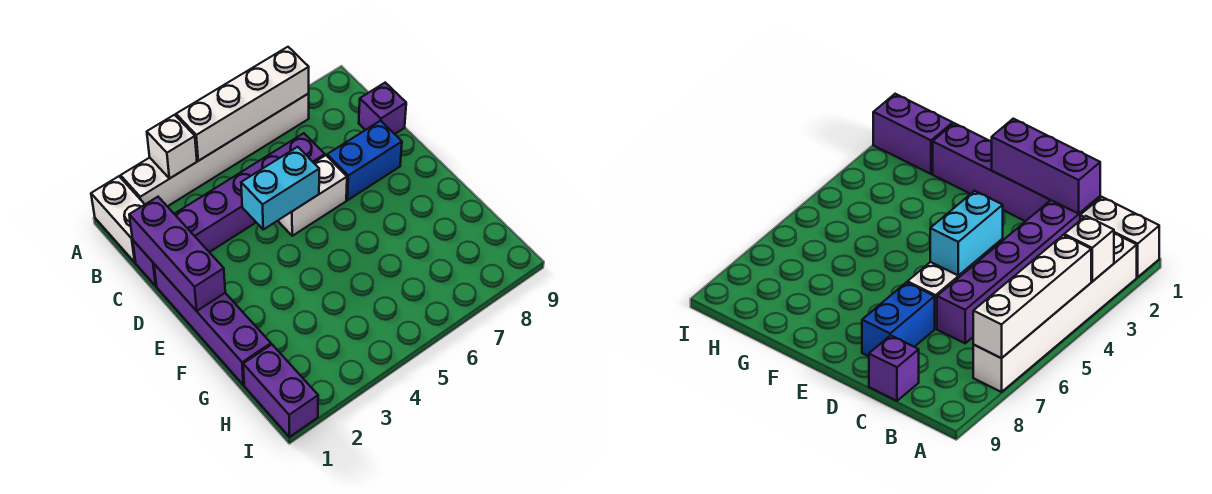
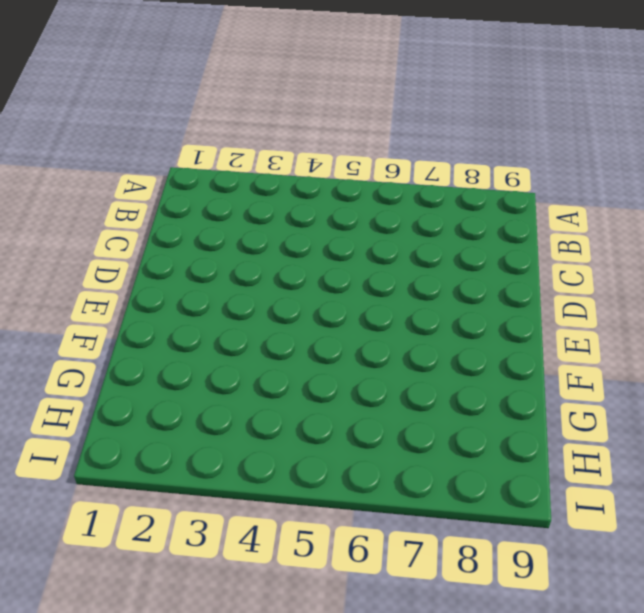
none -> white 1x2 brick [91,176,145,262]
none -> white 1x6 brick [121,94,309,206]
none -> purple 1x6 brick [133,133,325,286]

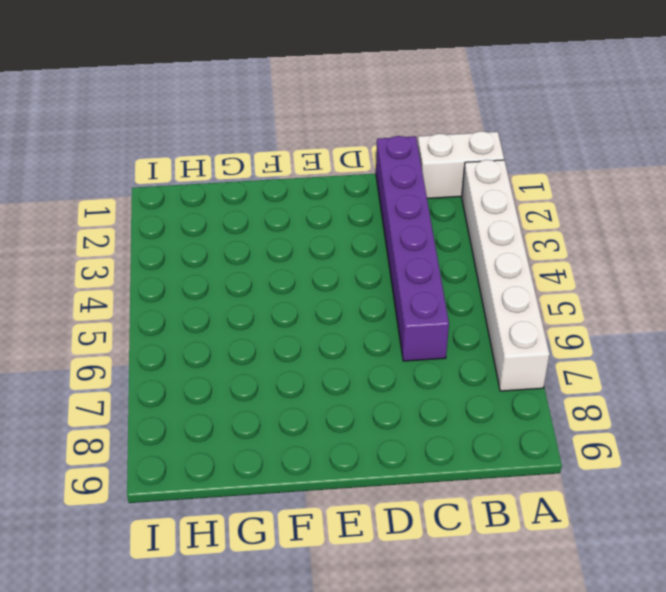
none -> purple 1x1 brick [359,83,406,134]
none -> purple 1x4 brick [154,264,271,385]
none -> white 1x2 brick [278,155,347,236]

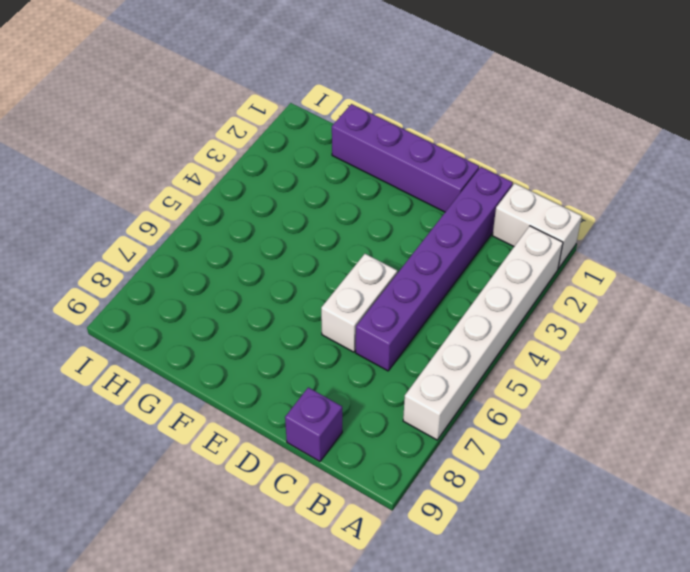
none -> blue 1x2 brick [327,121,402,200]
none -> purple 1x2 brick [243,345,318,437]
none -> white 1x1 brick [147,115,197,178]

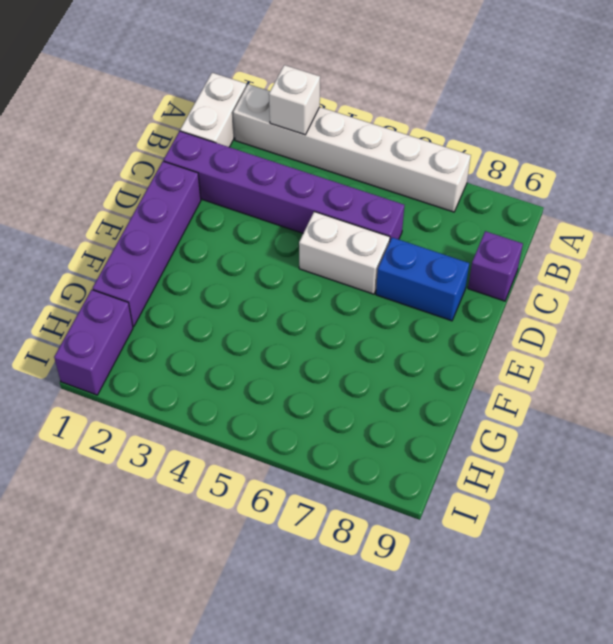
none -> white 1x4 brick [176,47,309,161]
none -> purple 1x3 brick [129,197,225,311]
none -> cyan 1x2 brick [241,147,319,229]

